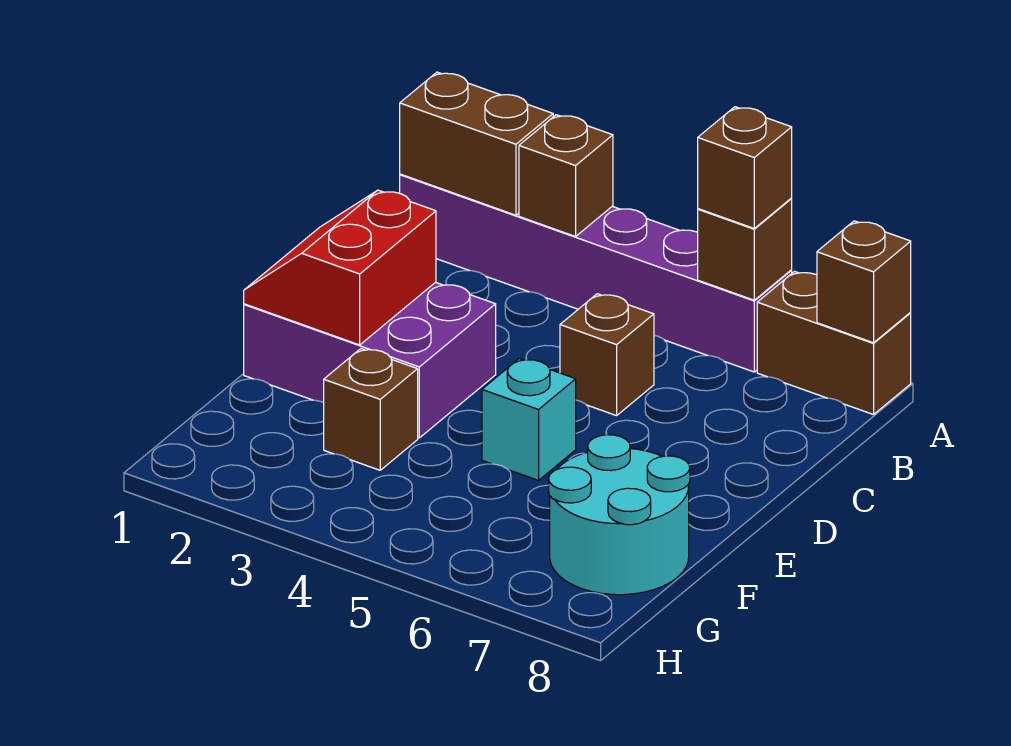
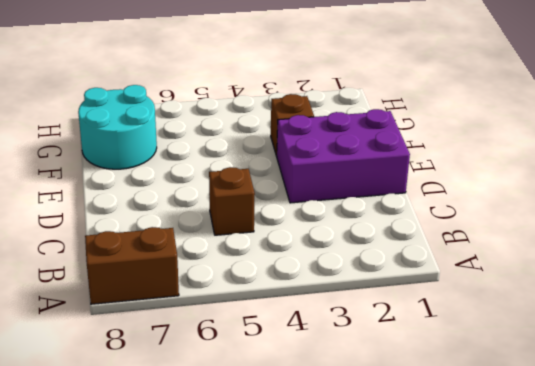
none -> purple 1x6 brick [400,174,792,372]
none -> cyan 1x1 brick [482,359,576,480]
none -> brown 1x2 brick [400,72,553,215]

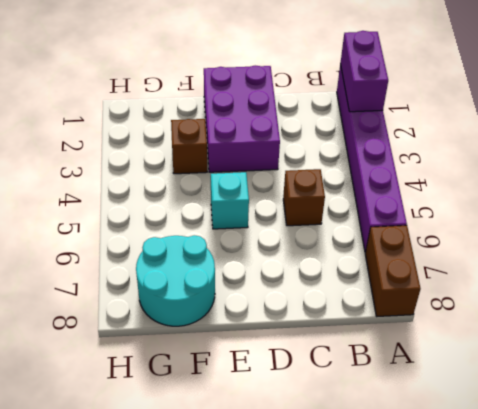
purple 1x2 brick [340,31,388,112] -> brown 1x2 brick [400,72,553,215]
none -> brown 1x1 brick [519,115,613,237]
none -> brown 1x1 brick [698,199,792,300]
none -> brown 1x1 brick [817,221,911,343]

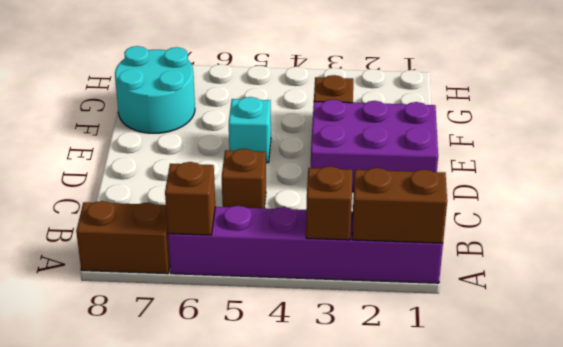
none -> brown 1x1 brick [817,221,911,343]
none -> red 2x2 slope [244,190,436,345]
none -> brown 1x1 brick [698,107,792,228]

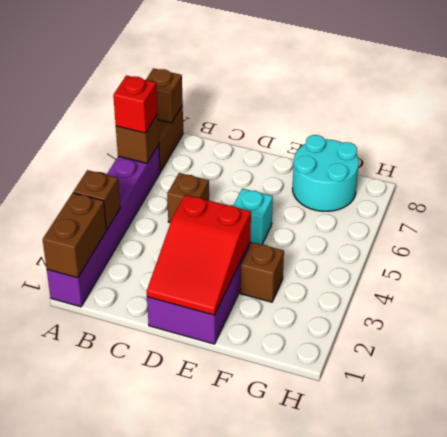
red 1x1 brick [113,76,158,133] -> brown 1x1 brick [698,107,792,228]
red 2x3 slope [147,195,251,315] -> red 2x2 slope [244,190,436,345]

